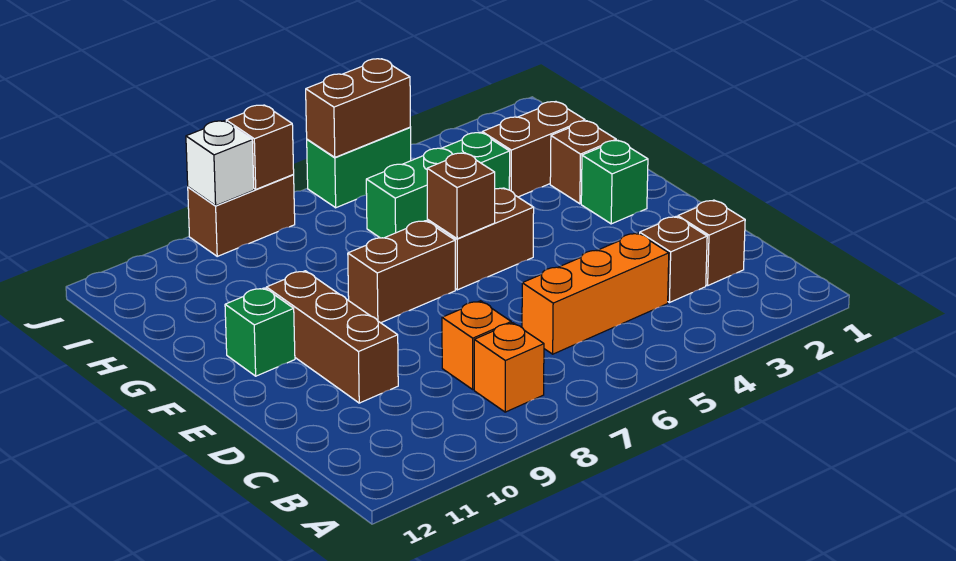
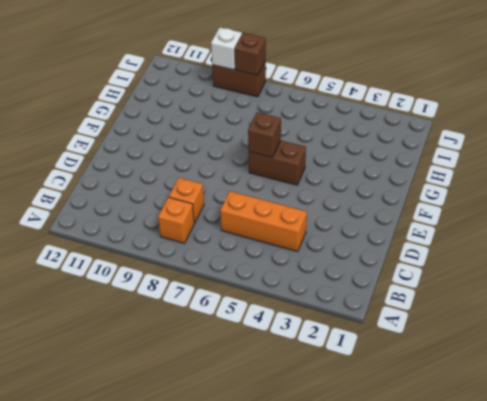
none -> brown 1x1 brick [678,200,745,286]
none -> brown 1x1 brick [640,217,707,302]
none -> brown 1x3 brick [266,271,398,403]

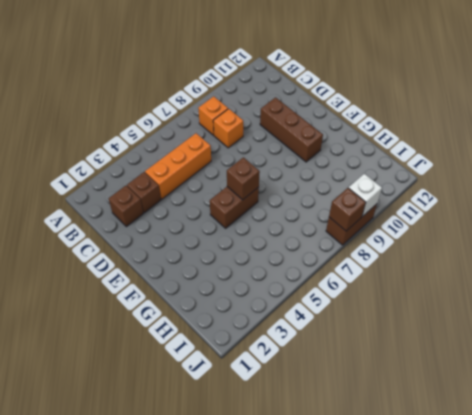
none -> green 1x1 brick [581,140,648,224]
none -> brown 1x2 brick [348,221,455,323]
none -> green 1x1 brick [225,288,295,376]

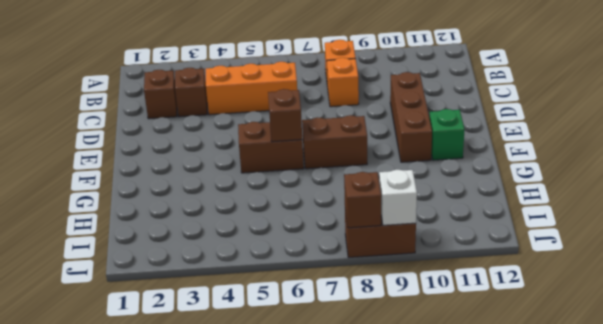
none -> green 1x1 brick [581,140,648,224]
none -> brown 1x1 brick [550,121,616,204]
none -> brown 1x2 brick [482,102,585,197]

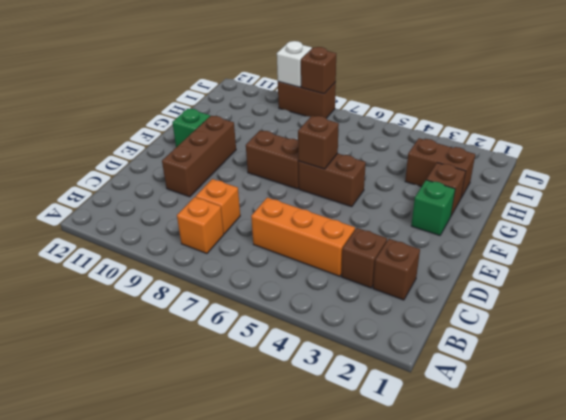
none -> green 1x3 brick [366,132,510,238]
none -> green 1x2 brick [307,127,411,208]
none -> brown 1x2 brick [306,59,410,157]

